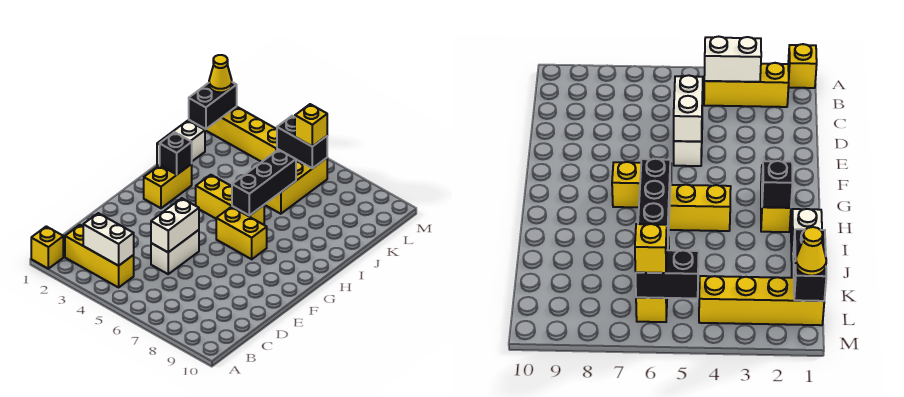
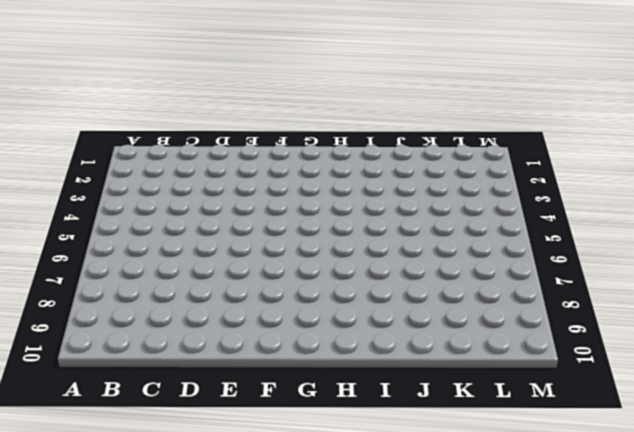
none -> yellow 1x1 brick [31,226,63,269]
none -> yellow 1x3 brick [65,225,134,287]
none -> white 1x2 brick [151,230,199,274]

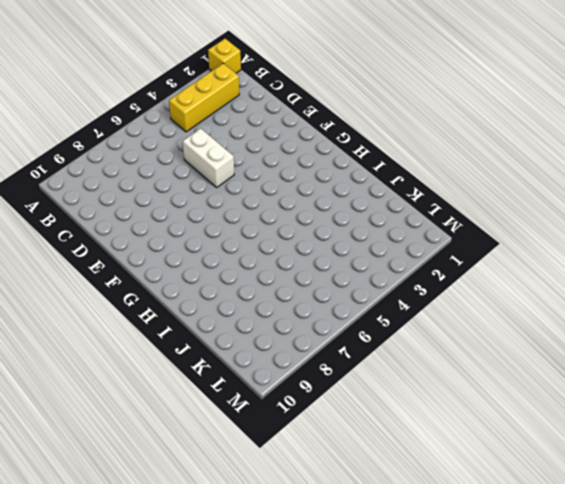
none -> yellow 1x2 brick [144,164,192,208]
none -> yellow 1x2 brick [216,207,267,259]
none -> yellow 1x3 brick [196,175,264,225]

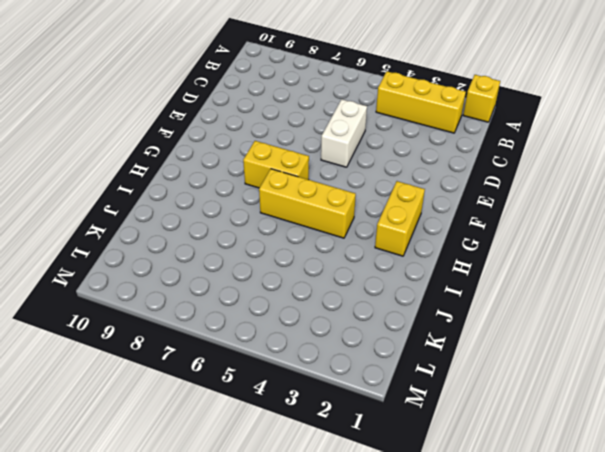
none -> white 1x2 brick [157,121,205,166]
none -> yellow 1x3 brick [264,158,327,214]
none -> yellow 1x4 brick [204,106,278,162]

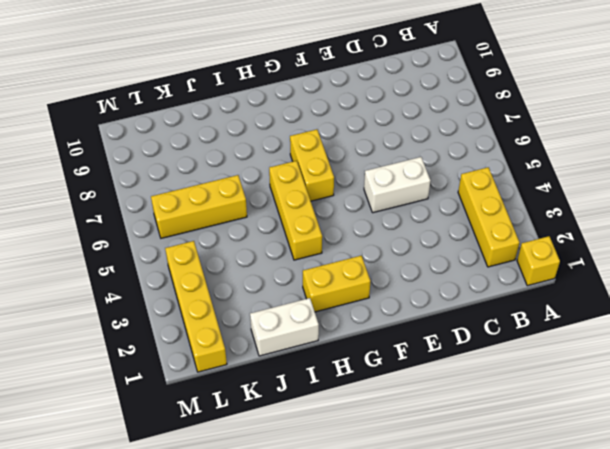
none -> white 1x2 brick [83,213,134,266]
none -> white 1x2 brick [151,198,199,252]
none -> black 1x1 brick [160,132,192,174]

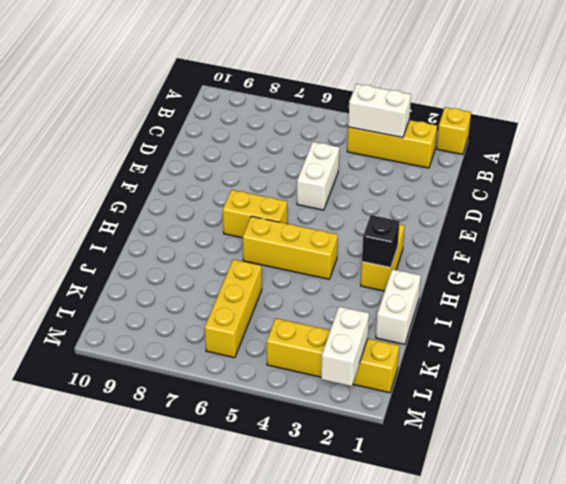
white 1x2 brick [321,306,369,386] -> white 1x2 brick moved to [151,198,199,252]
none -> black 1x3 brick [232,150,296,216]
none -> black 1x2 brick [189,82,237,129]
none -> black 1x2 brick [277,116,327,168]

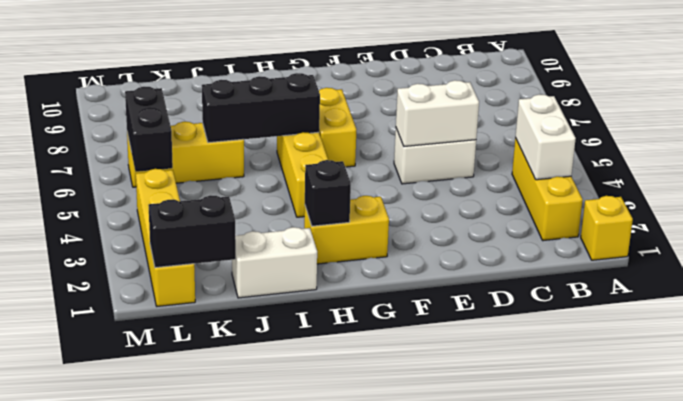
none -> yellow 1x1 cone [209,55,232,92]
none -> yellow 1x1 brick [295,104,327,147]

